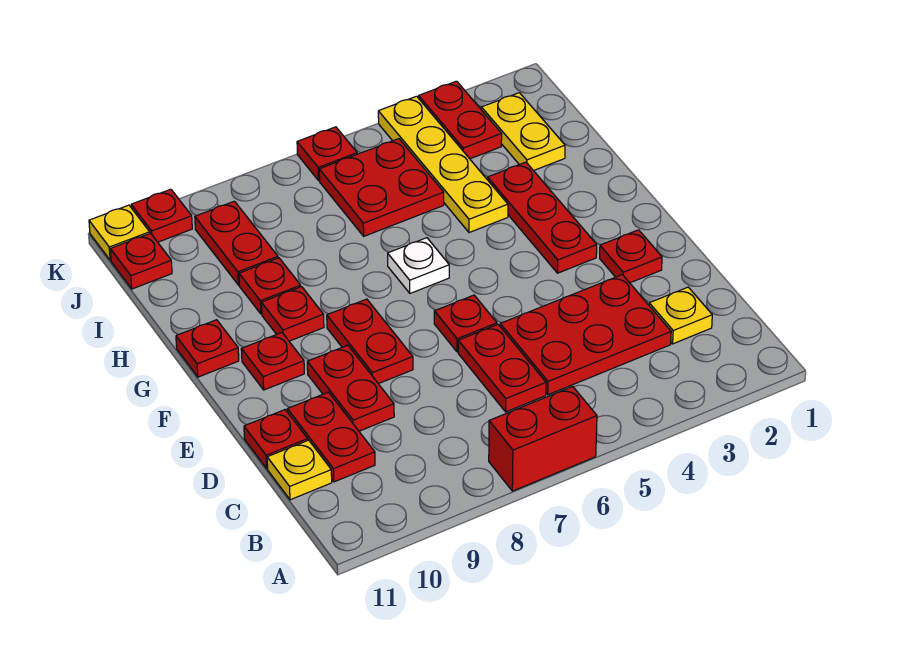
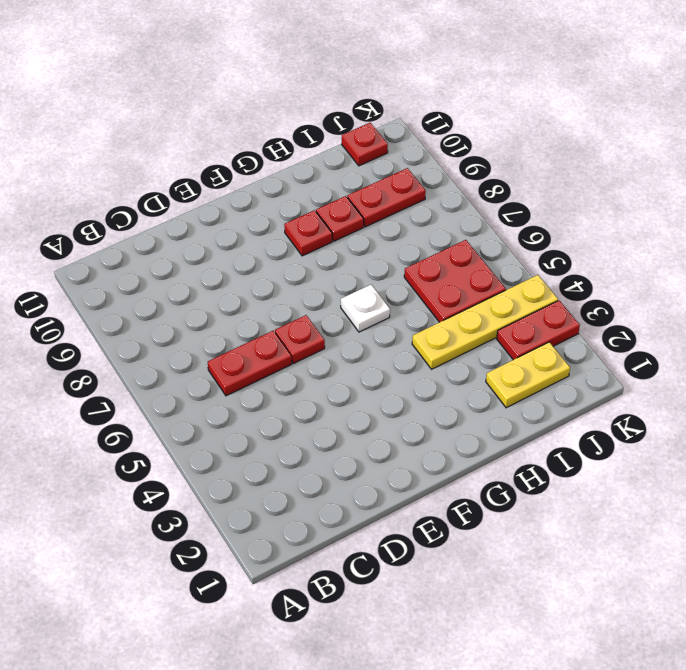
none -> red 1x2 brick [489,387,597,491]
none -> yellow 1x1 plate [649,287,712,344]
none -> red 2x3 plate [500,275,671,395]

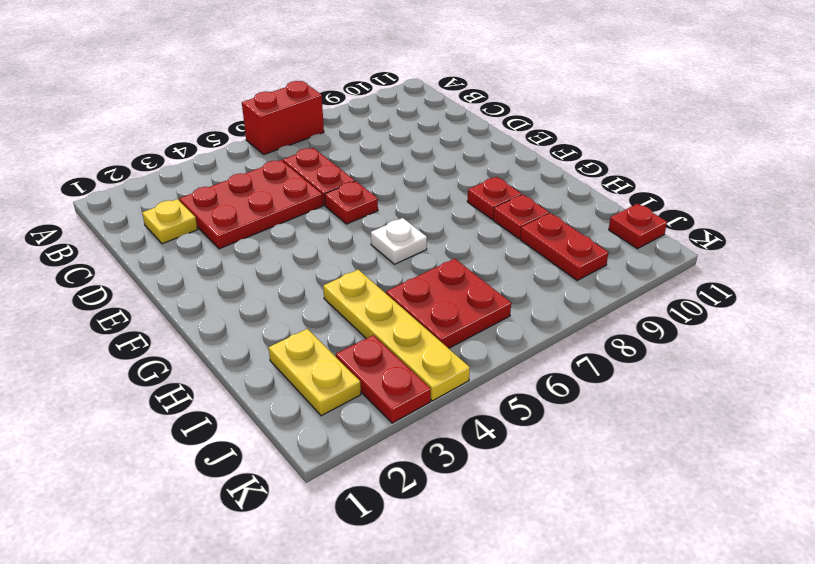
none -> red 1x2 plate [287,392,375,482]
none -> yellow 1x1 plate [267,440,332,500]
none -> red 1x2 plate [307,345,394,431]

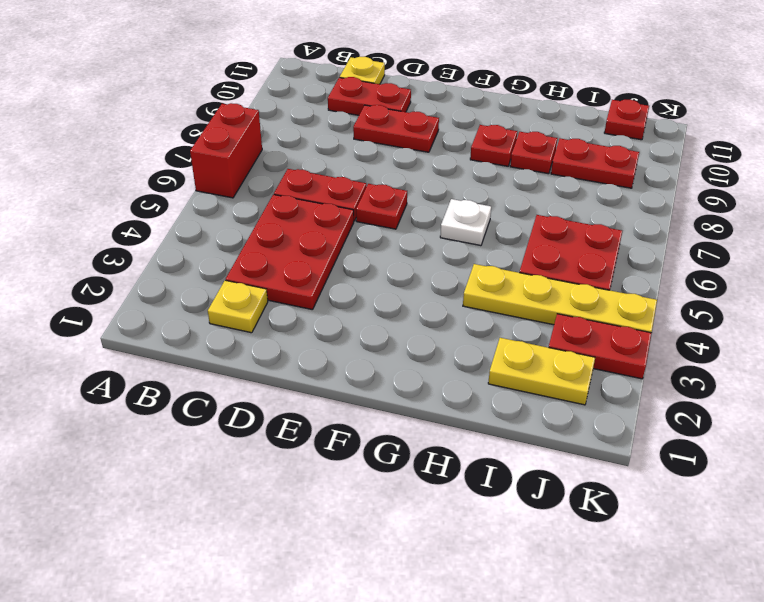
none -> red 1x1 plate [244,410,308,468]
none -> red 1x1 plate [600,230,662,283]
none -> red 1x2 plate [327,299,413,384]

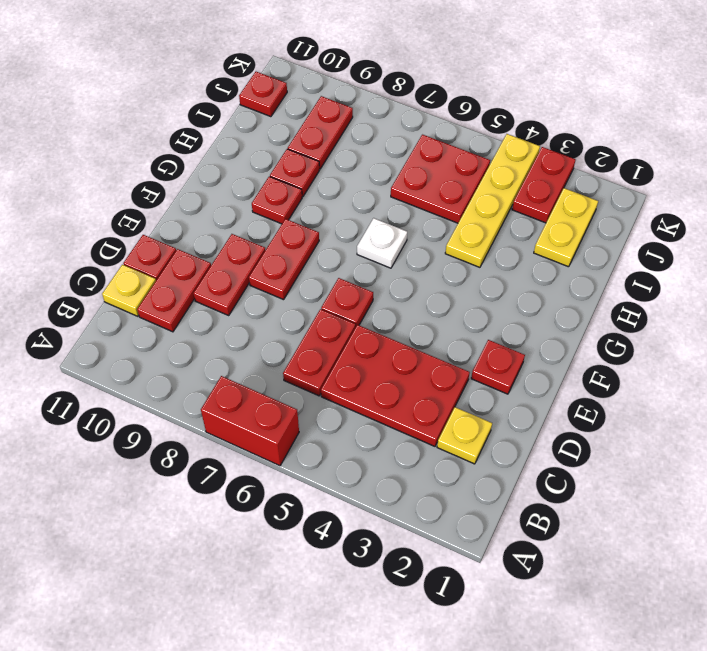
none -> red 1x3 plate [488,162,597,273]
none -> red 1x1 plate [241,333,304,390]
none -> red 1x1 plate [176,320,239,377]

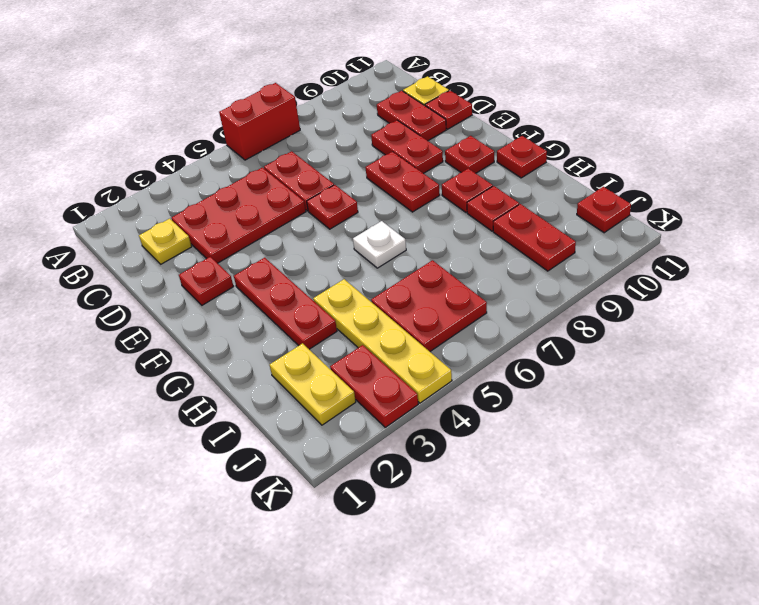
none -> red 1x1 plate [297,127,357,181]
none -> red 1x1 plate [131,189,192,242]
none -> yellow 1x1 plate [89,205,150,260]

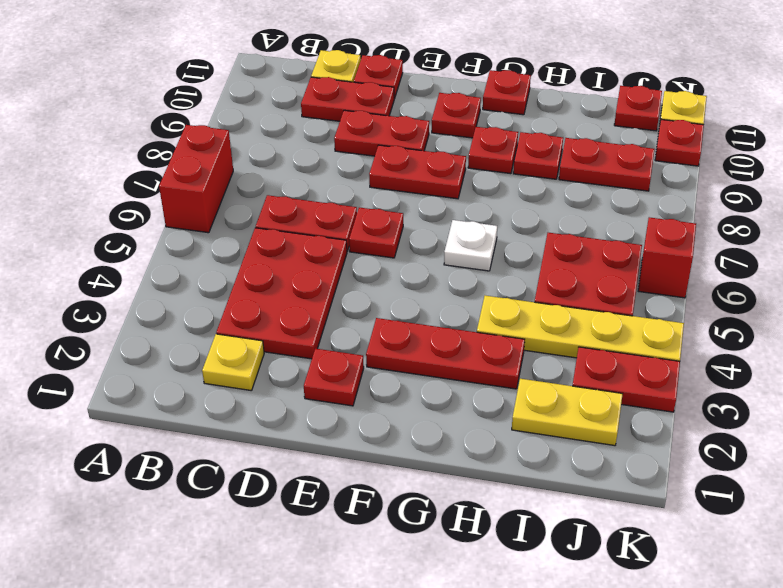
red 1x1 brick [638,217,696,298] -> red 1x1 plate [297,127,357,181]

